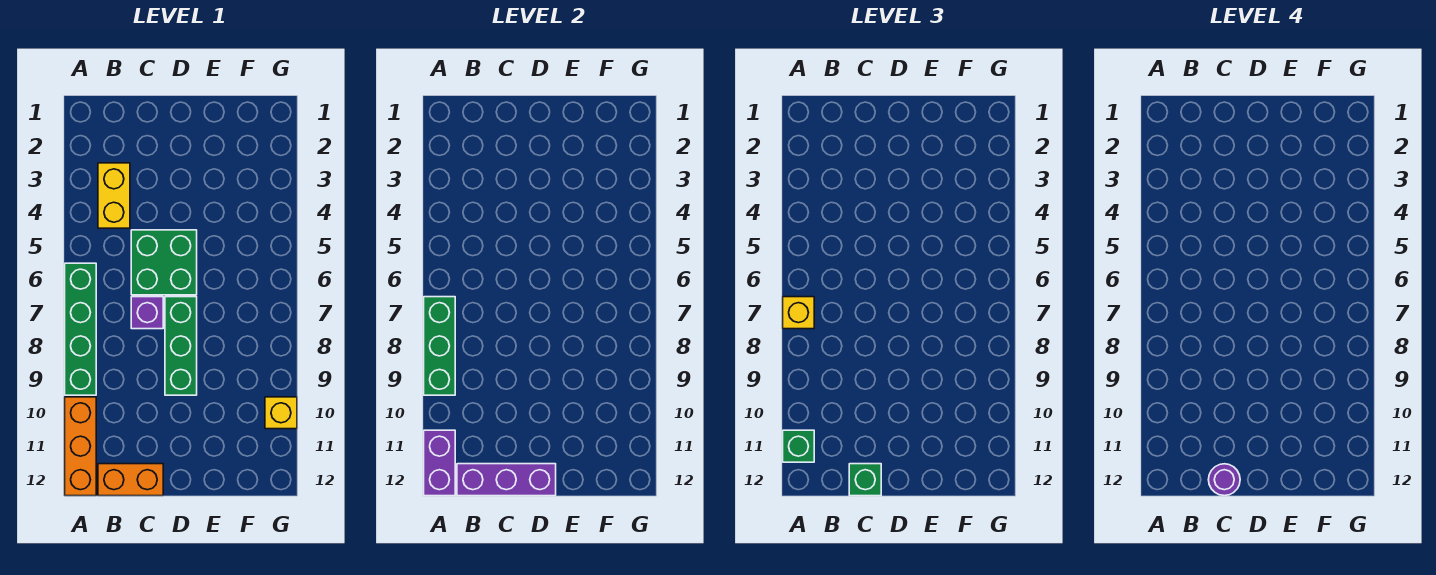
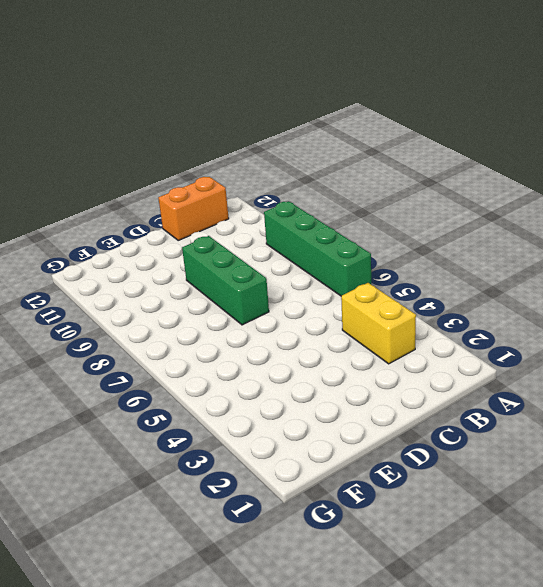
none -> orange 1x3 brick [65,397,96,496]
none -> green 2x2 brick [131,230,197,295]
none -> purple 1x1 brick [131,297,163,329]

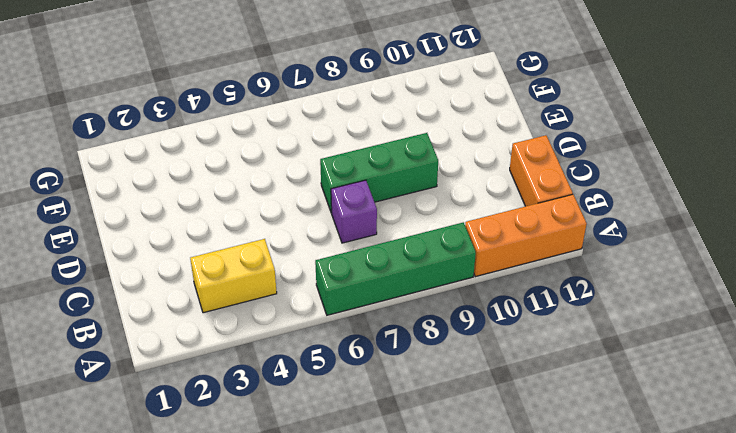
none -> green 2x2 brick [131,230,197,295]
none -> yellow 1x1 brick [265,397,297,429]
none -> green 1x3 brick [424,297,455,395]

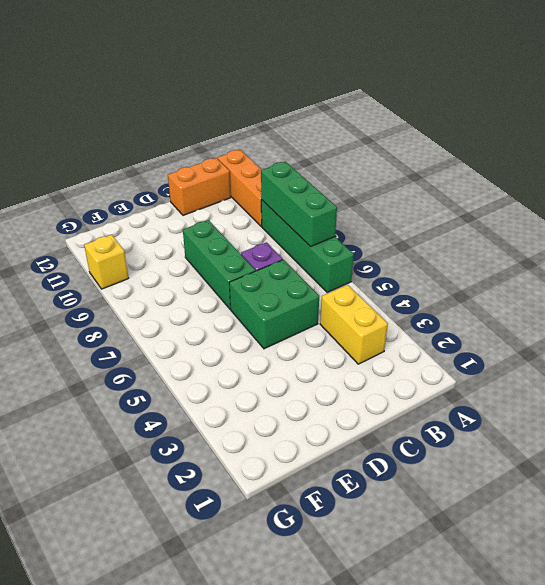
none -> purple 1x2 brick [424,430,455,496]
none -> purple 1x3 brick [457,464,556,496]
none -> yellow 1x1 brick [783,297,814,329]

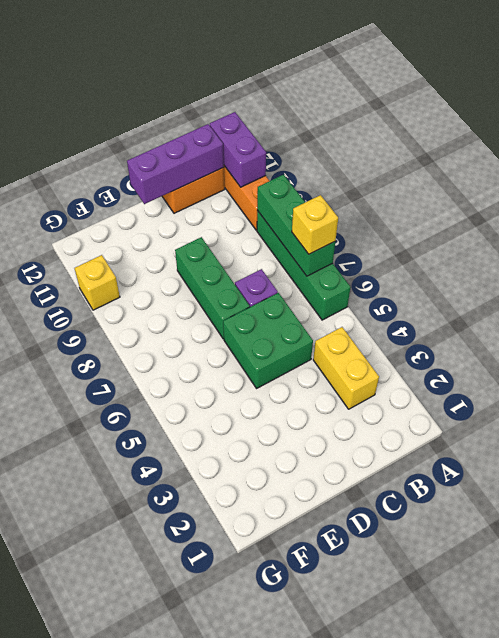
none -> green 1x1 brick [783,430,814,462]
none -> green 1x1 brick [849,464,881,496]
none -> purple 1x1 round brick [1208,464,1240,496]

